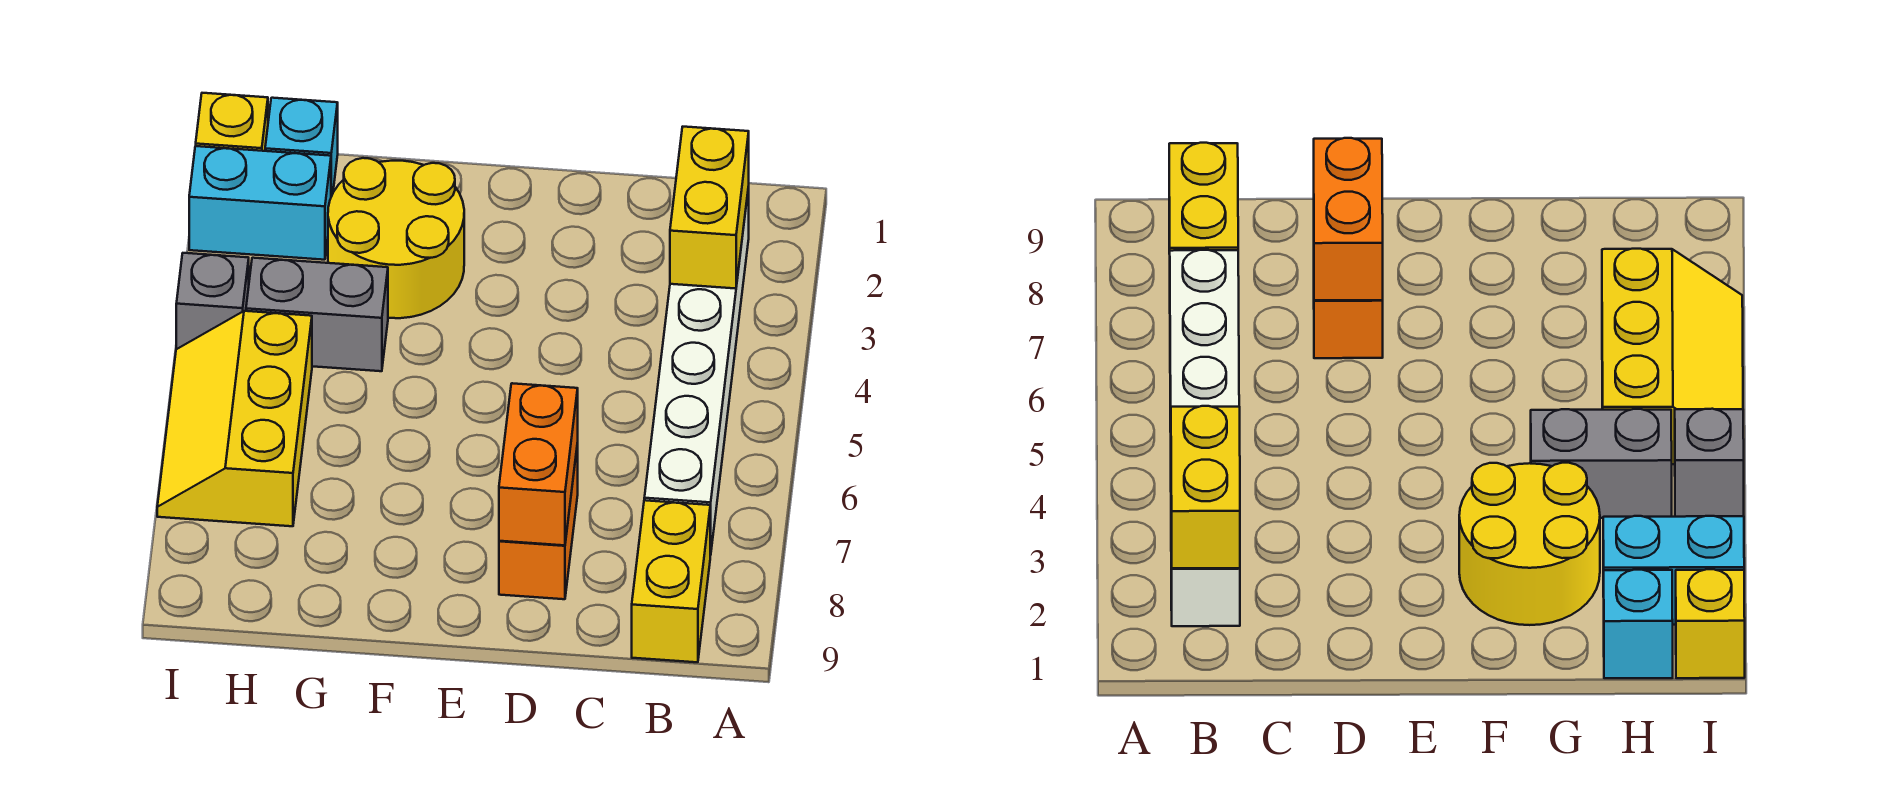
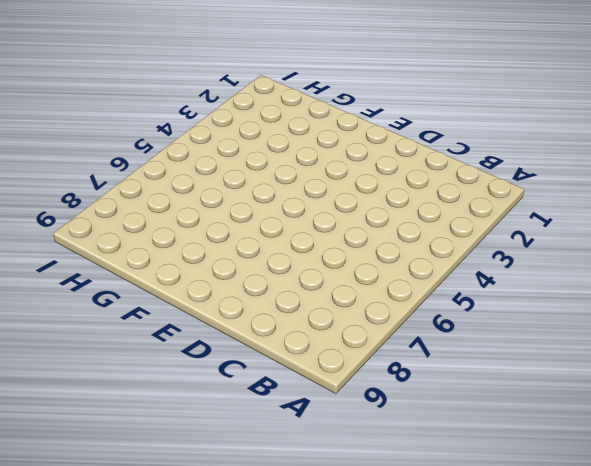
none -> white 1x6 brick [644,187,749,555]
none -> yellow 1x2 brick [632,500,710,662]
none -> orange 1x2 brick [499,443,578,599]

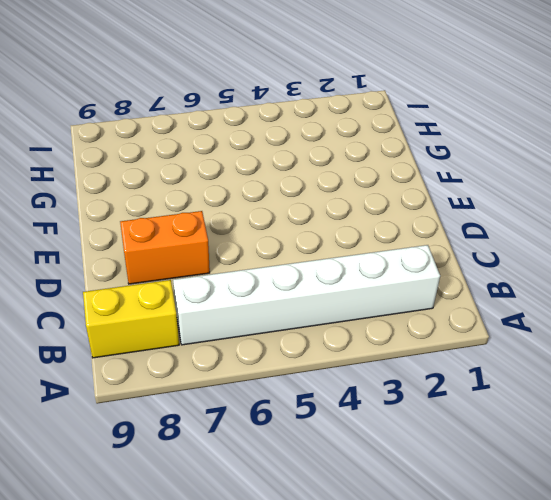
none -> yellow 2x2 round brick [328,158,464,318]
none -> grey 1x2 brick [246,258,388,371]
none -> cyan 1x1 brick [265,98,338,196]

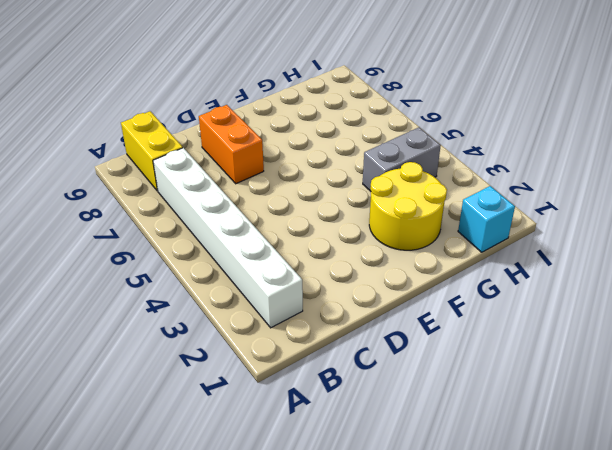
none -> cyan 1x2 brick [189,146,331,260]
none -> yellow 2x3 slope [157,311,312,526]
none -> yellow 1x1 brick [196,93,268,151]

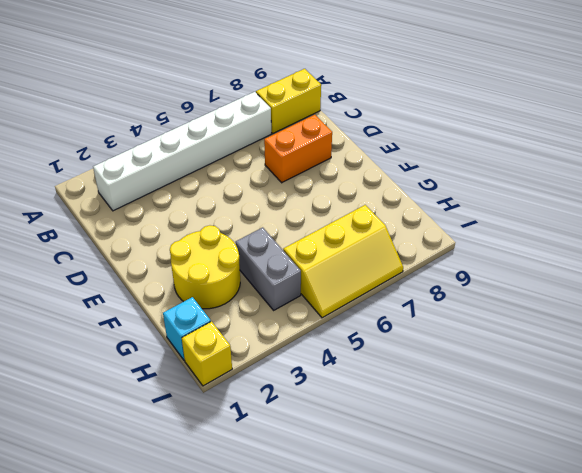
none -> cyan 1x2 brick [189,146,331,260]
none -> grey 1x1 brick [176,253,249,349]
none -> yellow 1x2 brick [670,127,749,289]

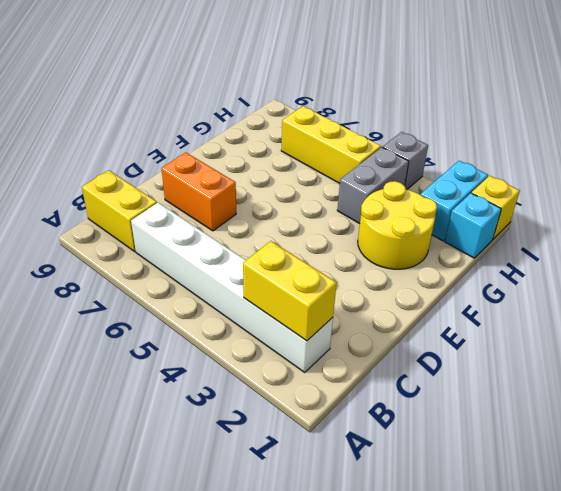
none -> orange 1x2 brick [499,383,578,545]

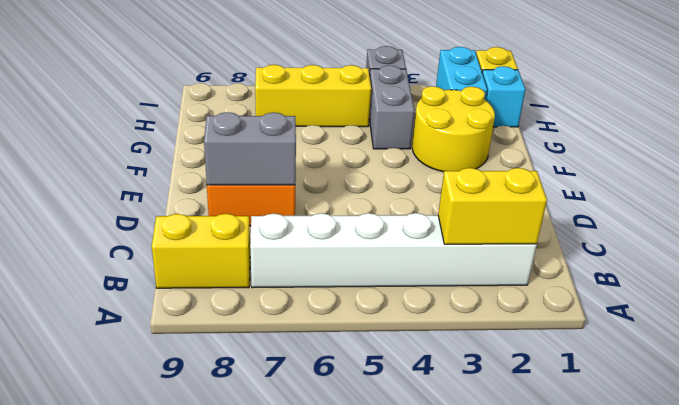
grey 1x2 brick [204,112,296,185] -> orange 1x2 brick [499,383,578,545]

